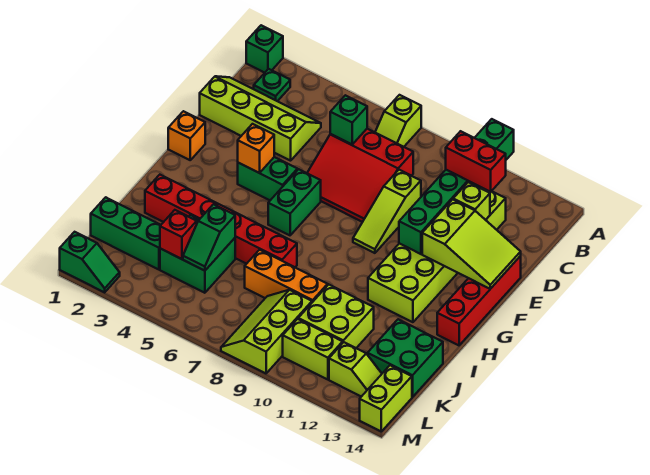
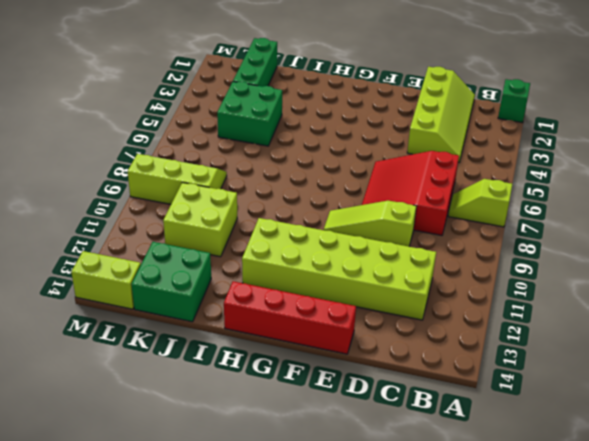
none -> green 1x1 plate [254,69,290,101]
none -> orange 1x1 brick [168,111,205,160]
none -> green 1x2 brick [238,157,297,200]
none -> green 1x2 brick [268,169,321,235]

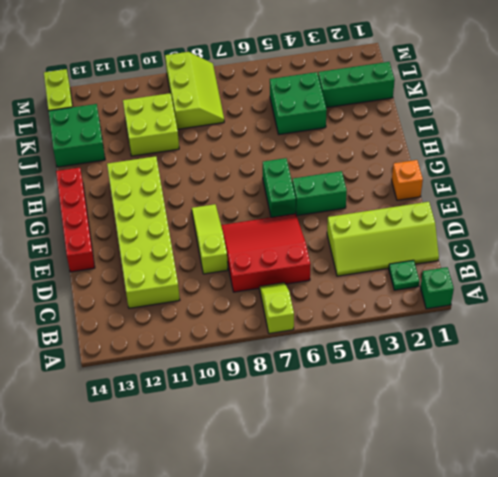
none -> red 1x6 brick [145,175,297,267]
none -> orange 1x3 brick [245,250,328,302]
none -> lime 1x2 brick [283,319,343,380]
none -> lime 1x2 slope [329,342,382,397]

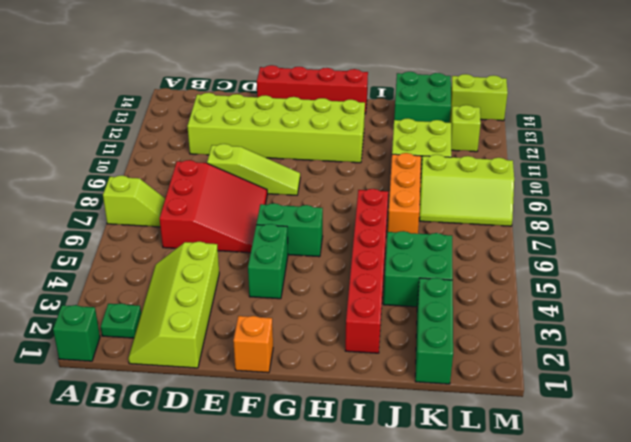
none -> lime 1x2 brick [283,319,343,380]
none -> green 1x2 slope [60,232,120,292]
none -> green 1x6 brick [399,119,514,254]
none -> green 1x1 brick [330,95,367,144]

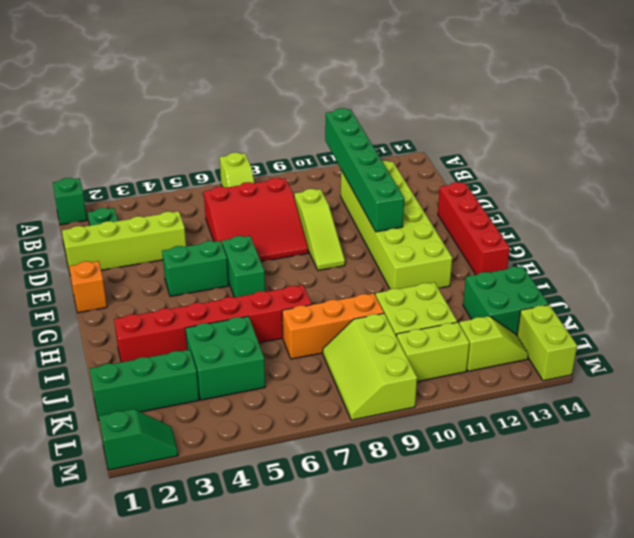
none -> green 1x1 brick [330,95,367,144]
none -> lime 1x1 brick [453,182,490,220]
none -> lime 2x3 slope [422,199,521,289]
none -> orange 1x1 brick [238,124,274,173]

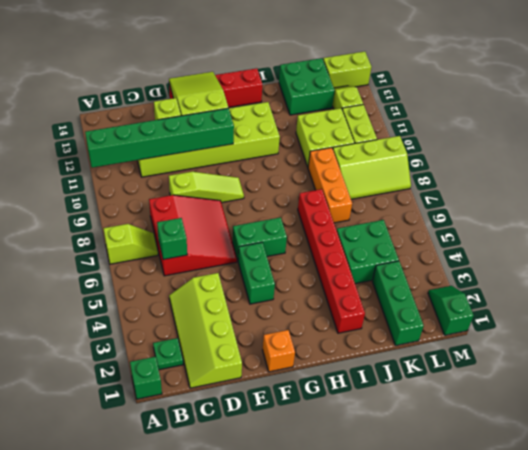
none -> orange 1x1 brick [238,124,274,173]
none -> green 1x2 slope [183,204,235,271]
none -> red 1x1 brick [160,210,197,259]
none -> red 1x2 brick [446,131,506,192]

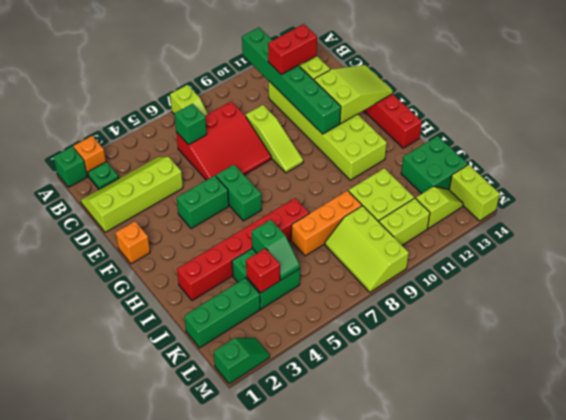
orange 1x1 brick [73,136,106,176] -> orange 1x1 brick moved to [238,124,274,173]

